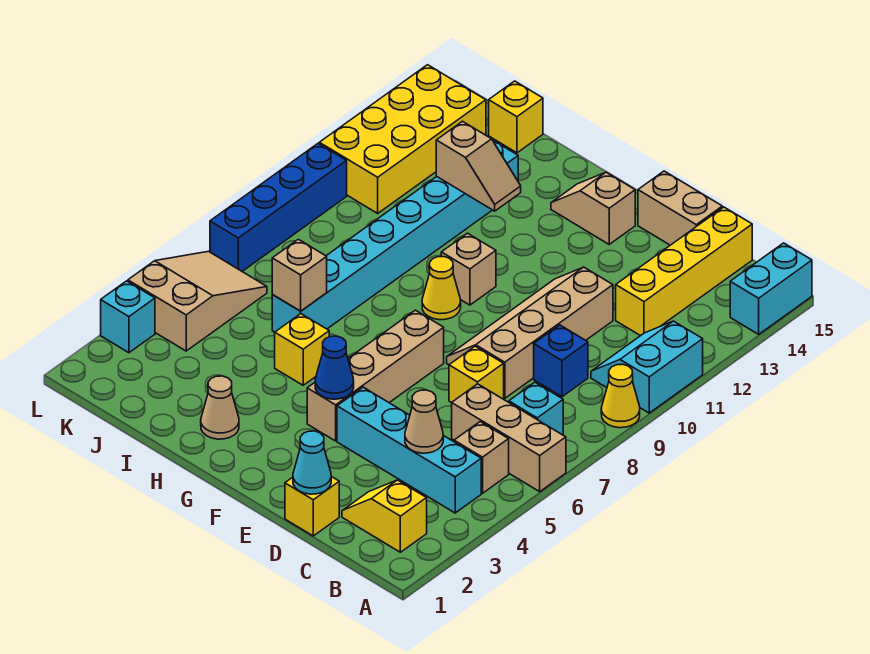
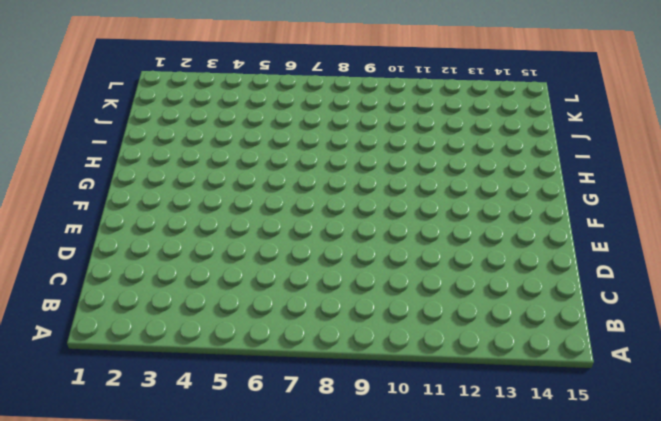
none -> tan 1x3 brick [452,384,566,492]
none -> yellow 1x1 cone [601,364,640,428]
none -> cyan 2x2 slope [591,321,703,413]
none -> cyan 1x2 brick [730,243,812,334]

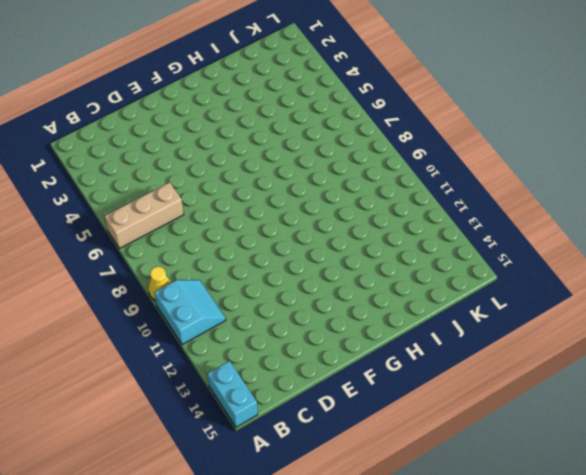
none -> yellow 1x2 slope [342,480,427,552]
none -> cyan 1x4 brick [337,387,481,513]
none -> tan 1x1 brick [454,422,509,493]
none -> cyan 1x1 brick [509,382,563,435]

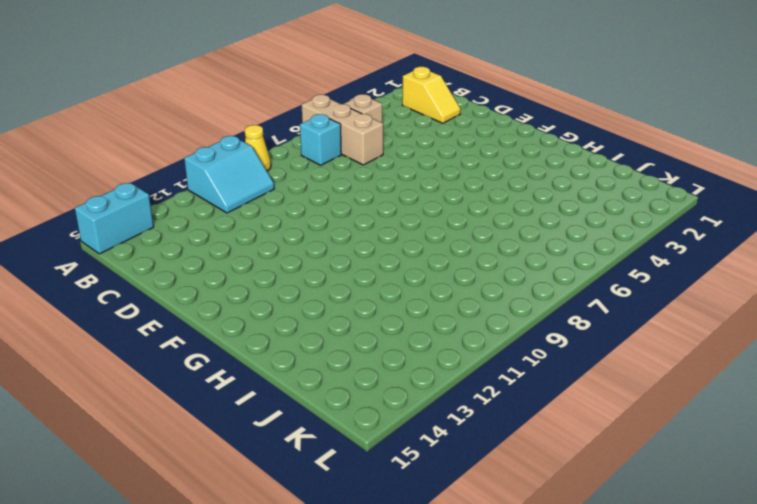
none -> cyan 1x4 brick [337,387,481,513]
none -> blue 1x1 brick [534,325,588,397]
none -> yellow 1x4 brick [616,207,752,336]
none -> yellow 1x1 brick [285,476,339,536]

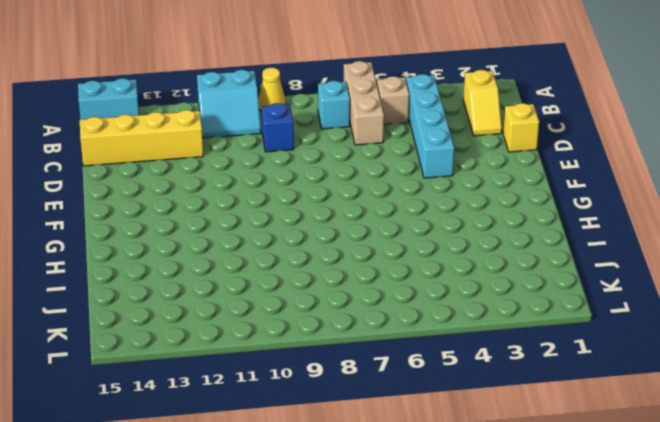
none -> yellow 1x1 brick [449,346,504,403]
none -> tan 2x4 slope [447,267,613,398]
none -> tan 1x2 brick [638,171,722,245]
none -> tan 1x4 brick [307,310,444,441]

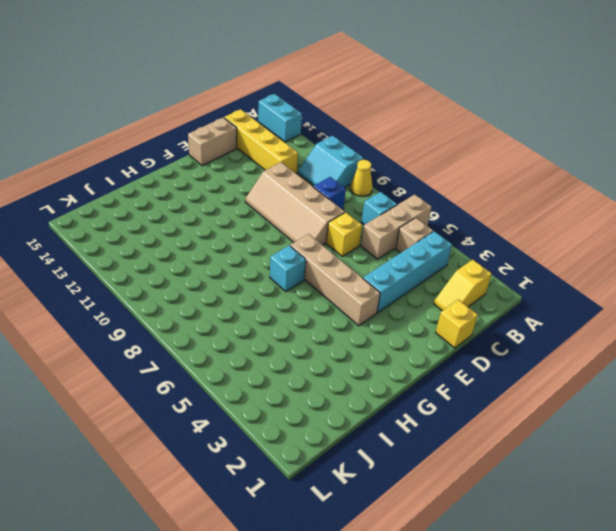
cyan 1x1 brick [270,245,306,291] -> cyan 1x1 brick moved to [101,281,155,353]
none -> tan 1x2 slope [551,172,635,244]
none -> yellow 1x1 cone [422,257,461,320]
none -> tan 1x1 brick [441,233,496,305]
none -> tan 1x1 cone [201,376,239,439]

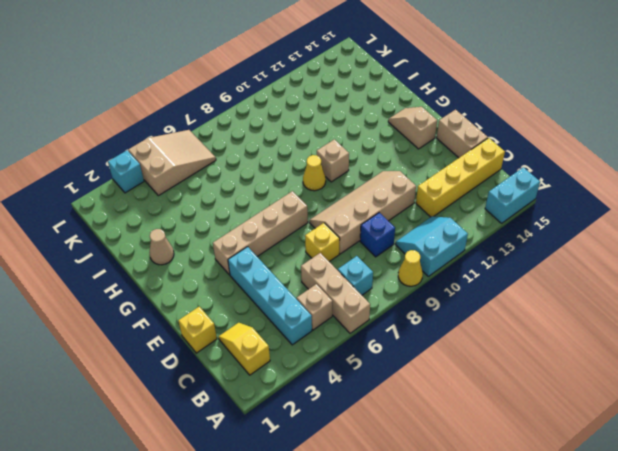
none -> yellow 1x1 brick [275,314,329,385]
none -> cyan 1x8 brick [272,140,518,332]
none -> yellow 1x1 brick [489,81,543,153]
none -> yellow 2x4 brick [319,65,486,213]

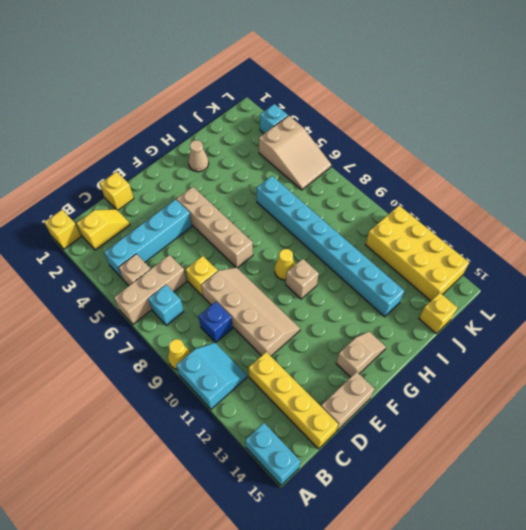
yellow 1x1 brick [44,210,81,249] -> yellow 1x1 brick moved to [275,314,329,385]
none -> blue 1x4 brick [210,144,347,271]
none -> tan 1x1 cone [405,390,443,453]
none -> cyan 1x1 cone [293,431,331,494]
none -> blue 1x1 cone [315,336,354,399]

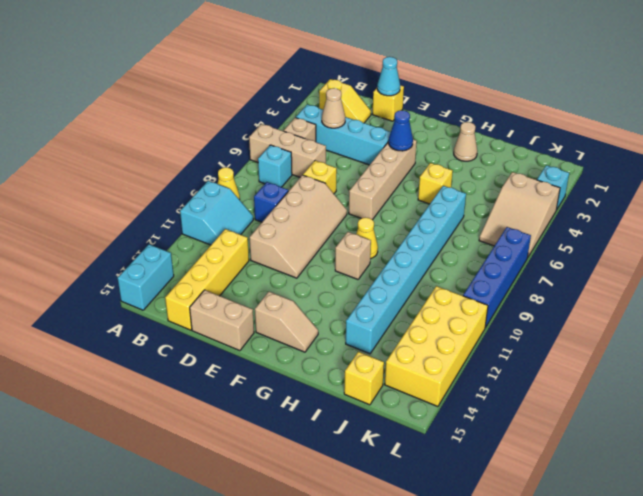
none -> tan 1x2 slope [436,121,521,211]
none -> tan 1x1 brick [272,239,327,311]

